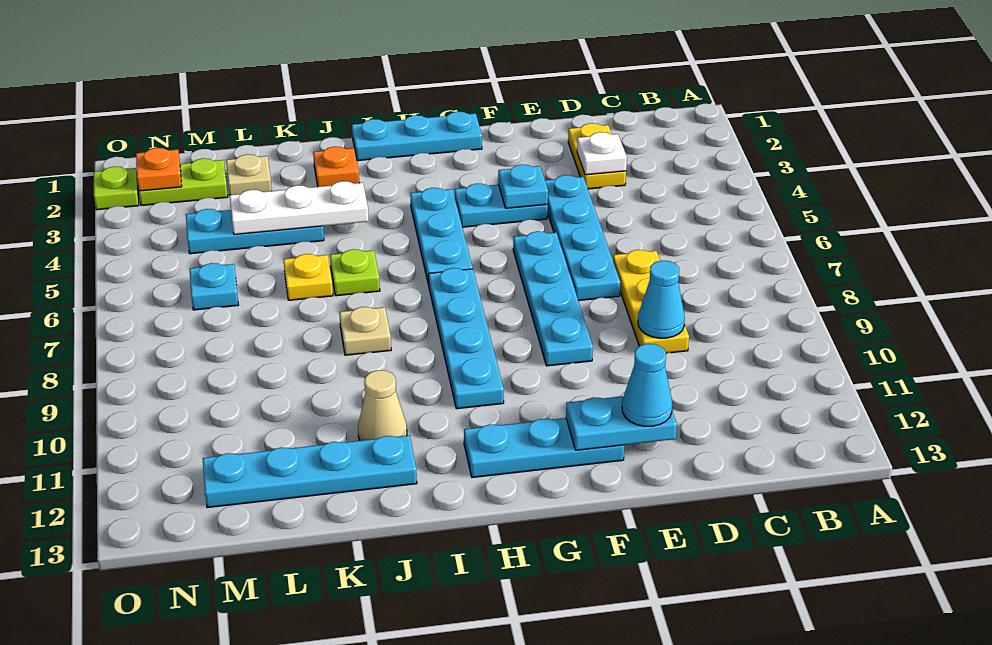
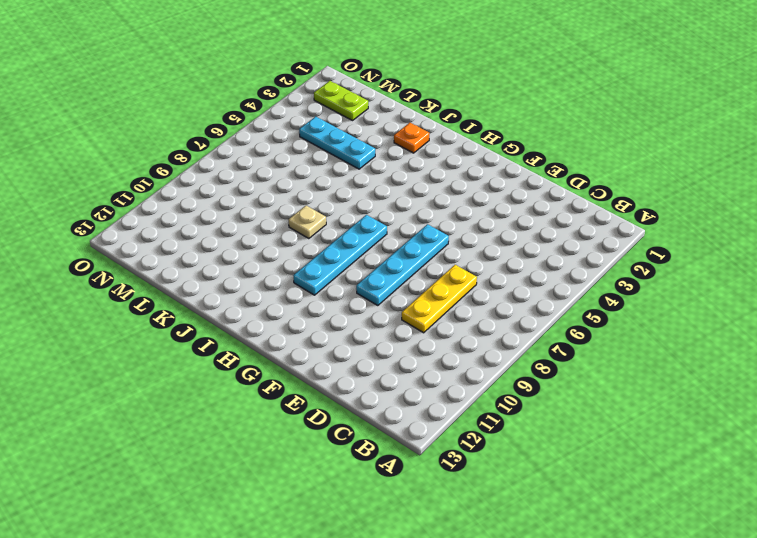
none -> yellow 1x2 plate [568,123,626,189]
none -> cyan 1x4 plate [545,175,620,301]
none -> cyan 1x2 plate [455,184,548,227]

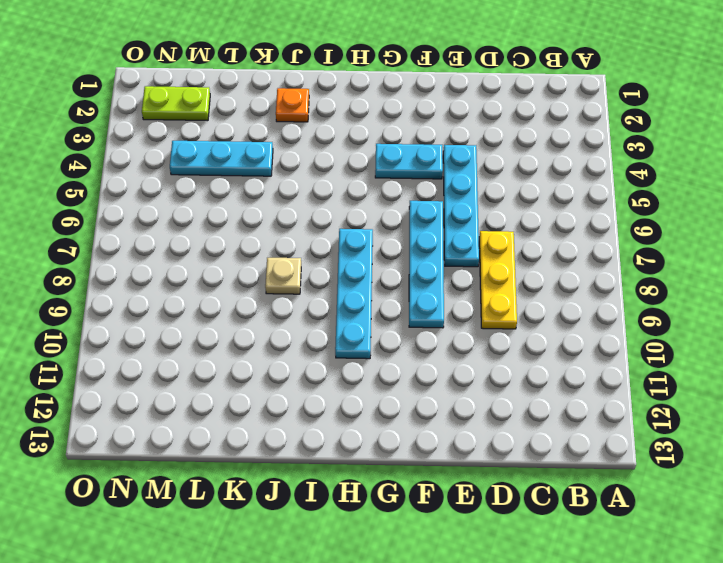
none -> yellow 1x2 plate [568,123,626,189]
none -> cyan 1x3 plate [464,418,625,477]
none -> cyan 1x3 plate [352,112,482,161]

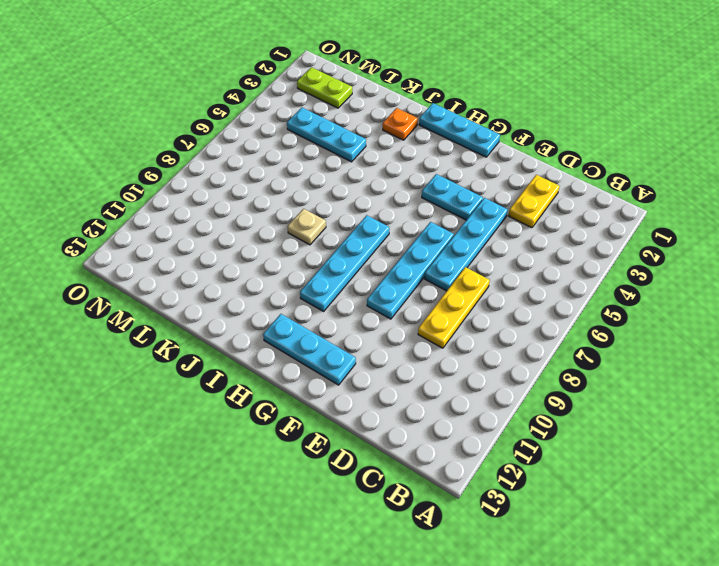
none -> cyan 1x3 plate [410,188,473,285]
none -> lime 1x1 plate [330,249,380,296]
none -> tan 1x1 cone [358,370,407,441]

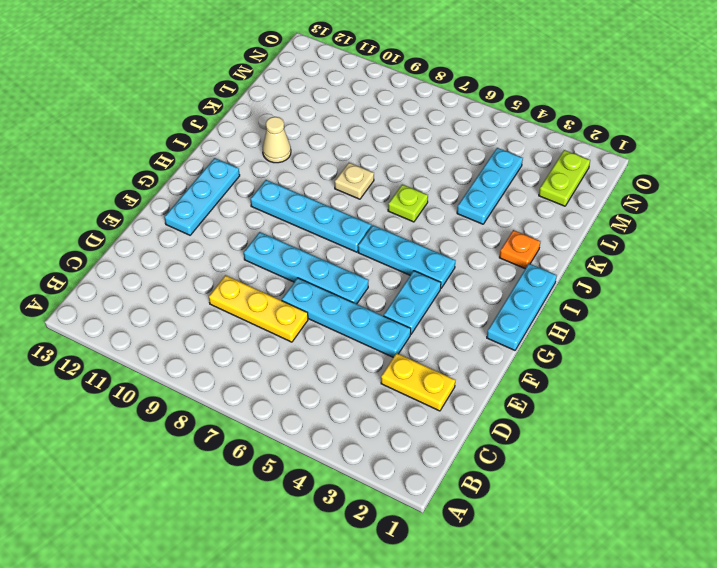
none -> cyan 1x4 plate [203,435,417,508]
none -> yellow 1x1 plate [283,254,333,300]
none -> tan 1x1 plate [226,154,272,195]

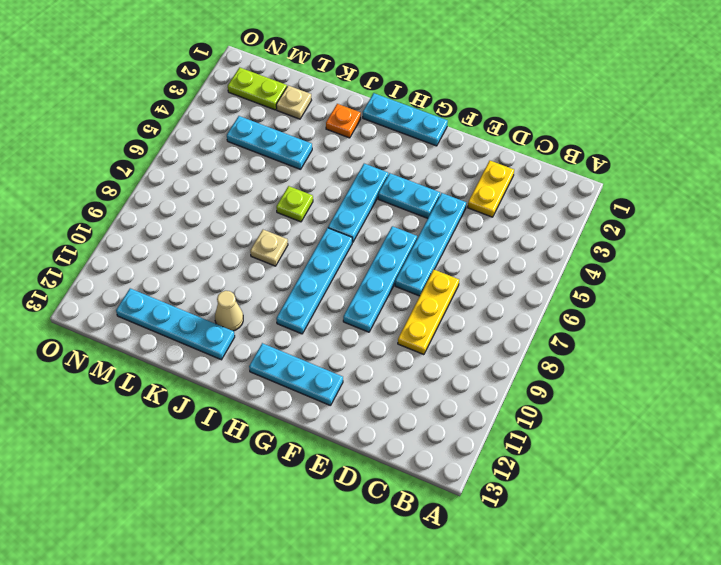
none -> yellow 1x1 plate [283,254,333,300]
none -> cyan 1x1 plate [190,263,238,310]
none -> lime 1x1 plate [94,167,139,210]

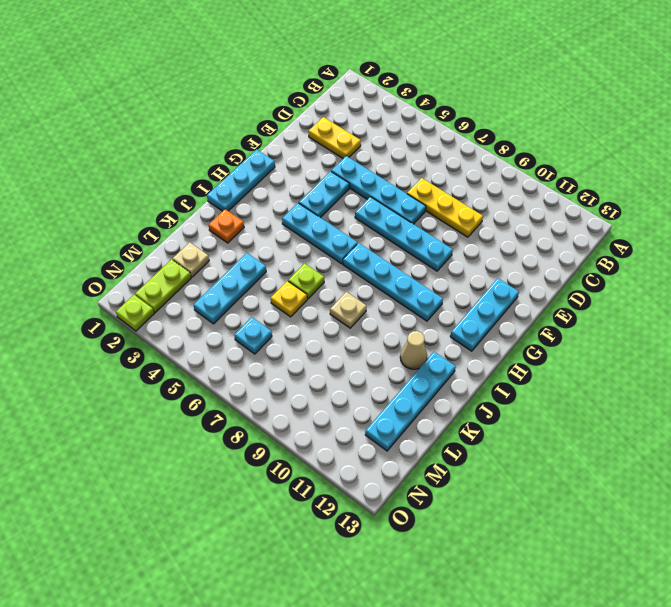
none -> white 1x1 plate [577,132,627,175]
none -> cyan 1x1 cone [638,261,685,338]
none -> cyan 1x2 plate [566,396,677,450]

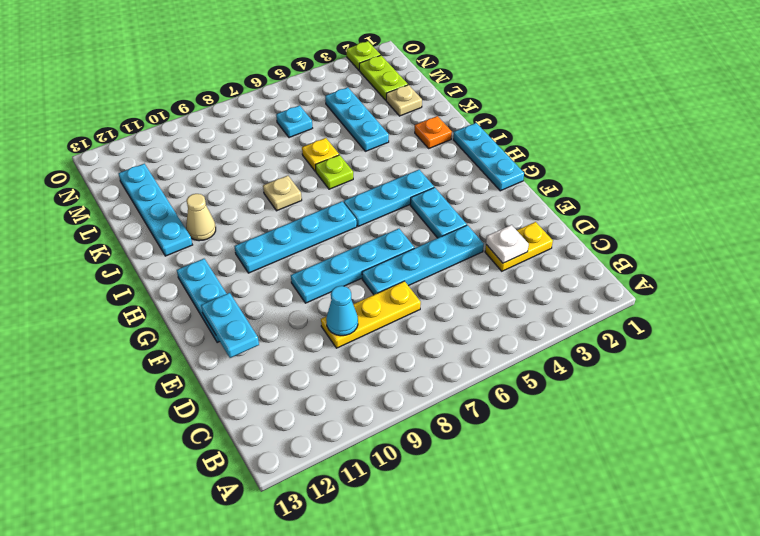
none -> cyan 1x1 plate [498,165,548,208]
none -> white 1x3 plate [230,181,369,234]
none -> orange 1x1 plate [136,148,182,191]

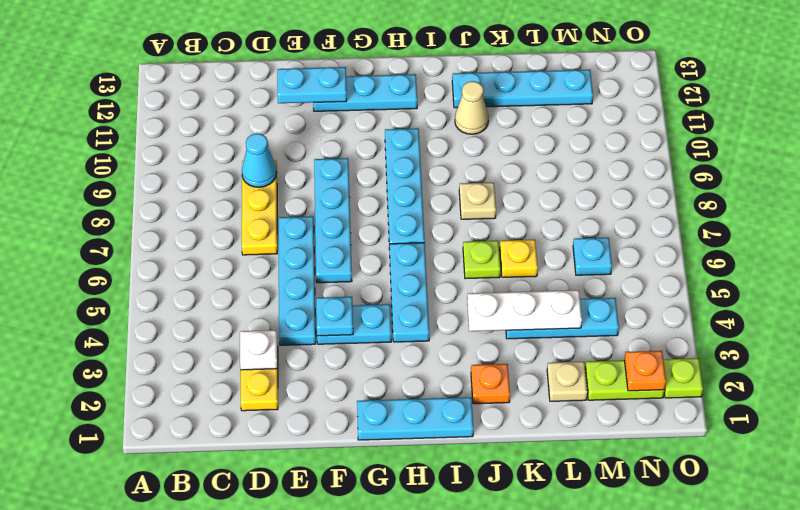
none -> cyan 1x1 cone [622,344,672,426]

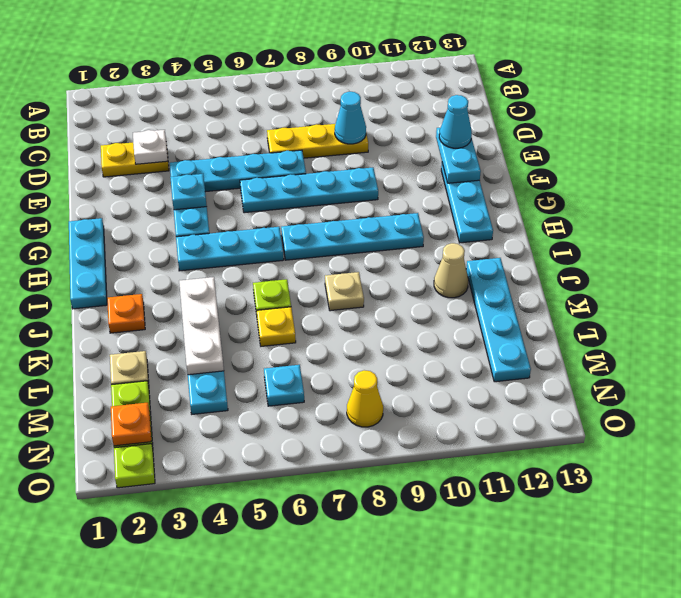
yellow 1x1 cone [347,370,383,427] -> none

